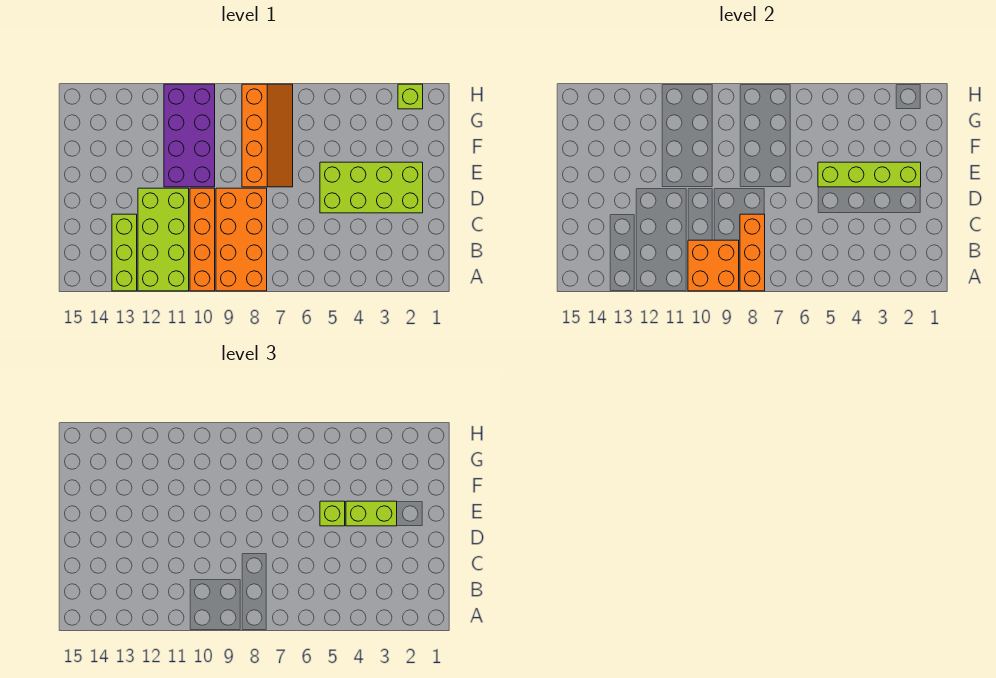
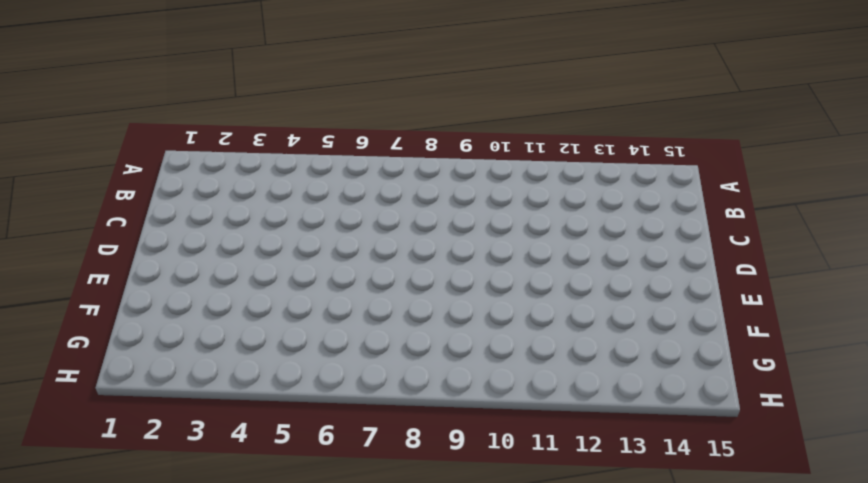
none -> orange 2x4 brick [216,188,267,291]
none -> orange 1x4 brick [190,188,215,291]
none -> lime 2x4 brick [138,188,189,291]

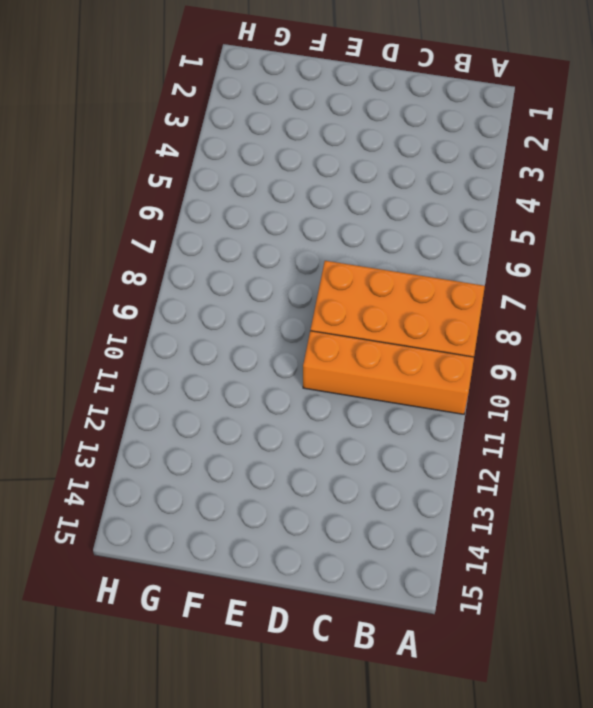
none -> lime 2x4 brick [138,188,189,291]
none -> lime 1x3 brick [112,214,137,291]
none -> lime 2x4 brick [320,162,423,213]

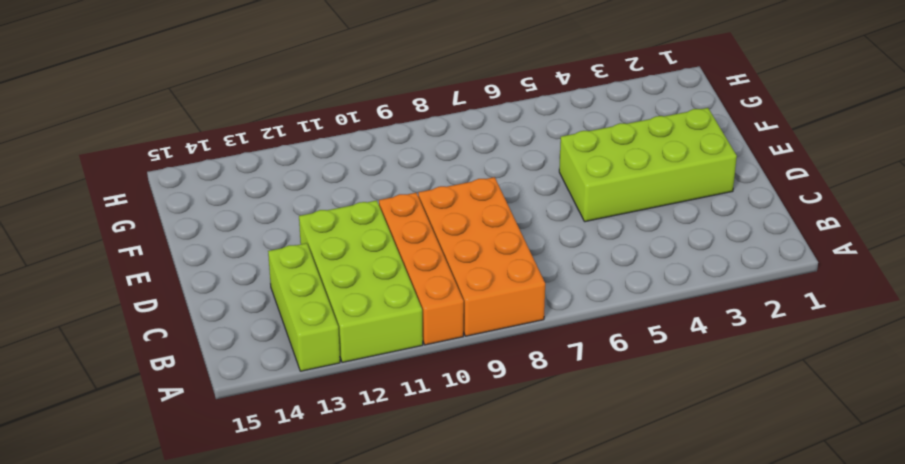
none -> orange 2x4 slope [242,84,293,187]
none -> purple 2x4 brick [164,84,215,187]
none -> lime 1x1 brick [398,84,423,109]

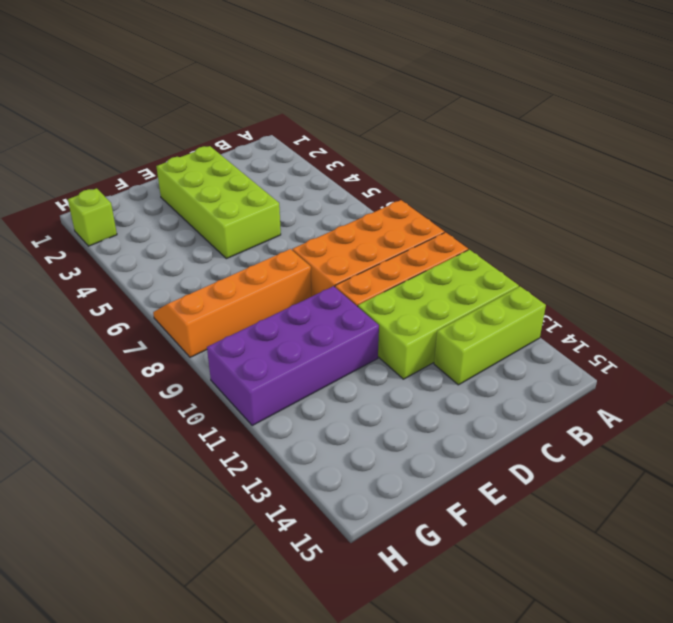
none -> orange 1x3 brick [740,214,765,291]
none -> orange 2x2 brick [688,240,739,291]
none -> lime 1x4 brick [818,162,921,187]

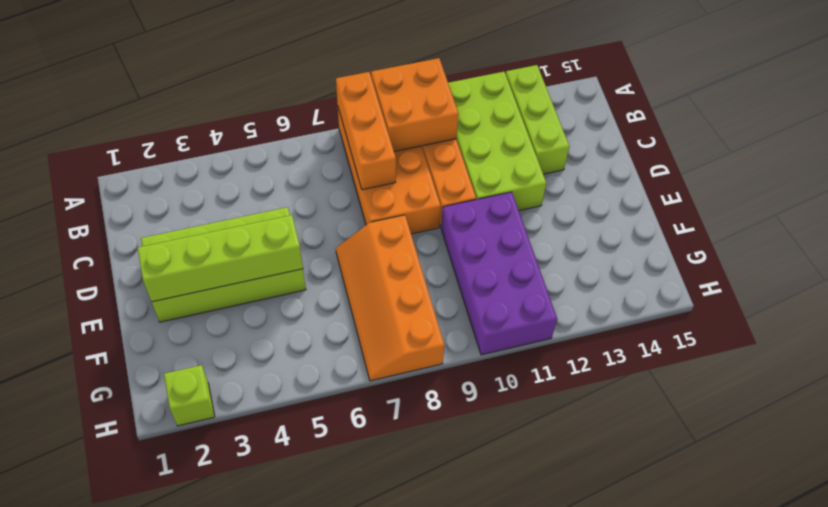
none -> lime 1x2 brick [346,501,397,526]
none -> lime 1x1 brick [320,501,345,526]

